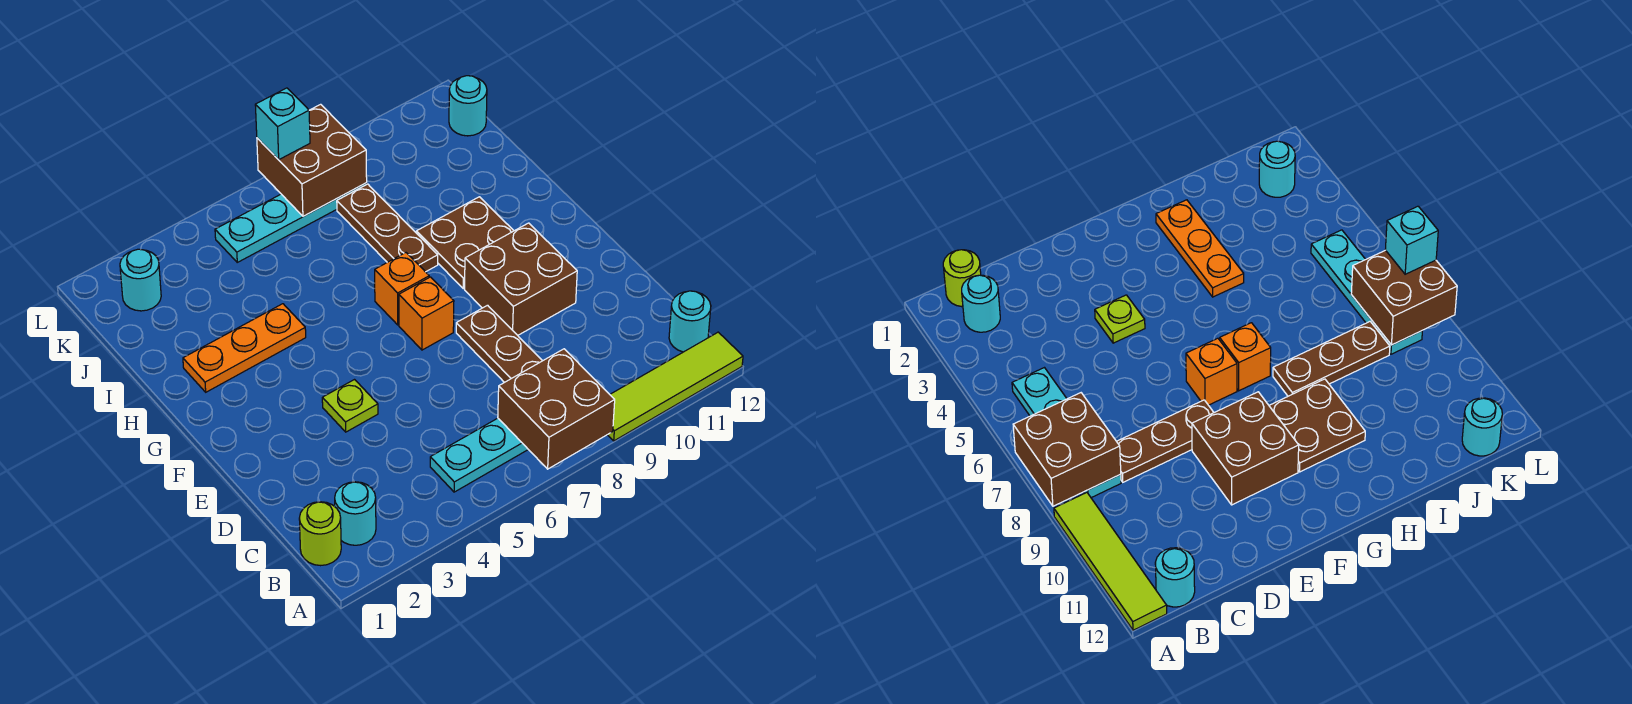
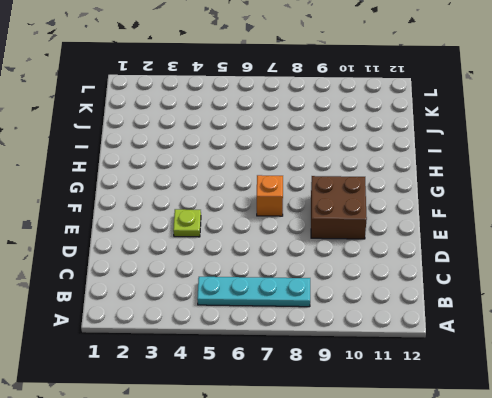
none -> lime 1x4 tile [608,332,743,441]
none -> lime 1x1 round brick [299,502,341,566]
none -> cyan 1x1 round brick [335,482,376,545]

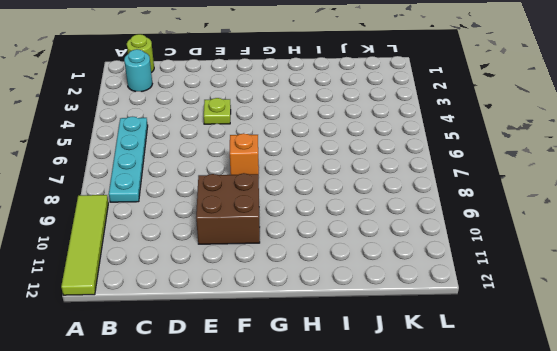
none -> cyan 1x1 round brick [669,291,711,352]
none -> brown 1x3 plate [456,305,542,383]
none -> orange 1x1 brick [375,253,429,325]

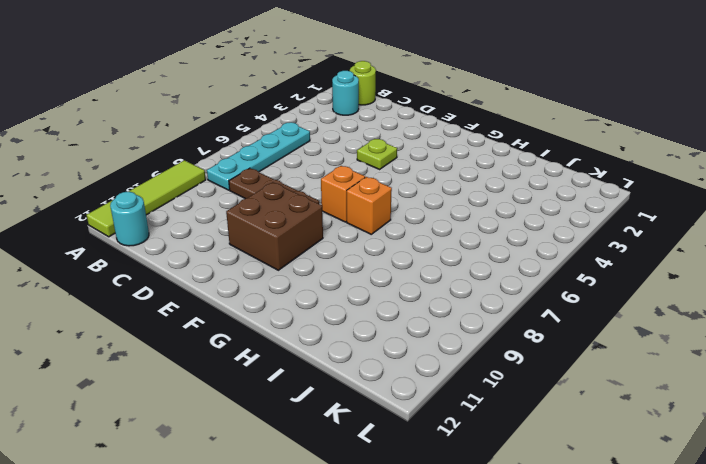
none -> brown 2x2 plate [416,197,514,289]
none -> orange 1x3 plate [183,304,306,392]
none -> brown 1x3 plate [337,184,438,272]

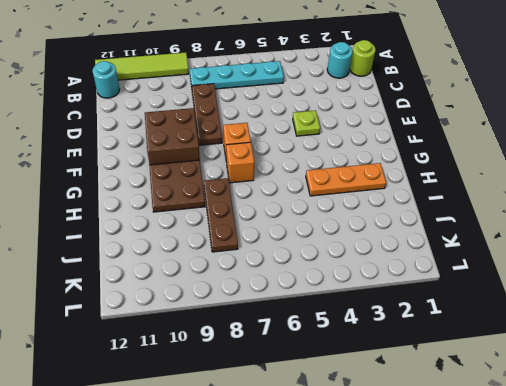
none -> cyan 1x1 round brick [120,249,161,311]
none -> cyan 1x4 plate [215,183,367,262]
none -> cyan 1x1 round brick [449,76,487,136]

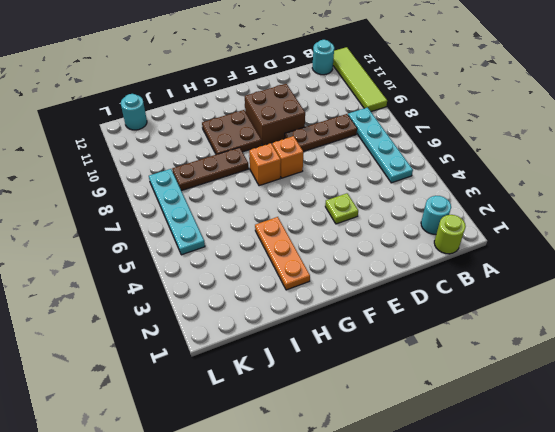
none -> cyan 1x1 round brick [120,249,161,311]
none -> brown 2x2 brick [498,349,615,469]
none -> brown 2x2 brick [257,104,367,216]

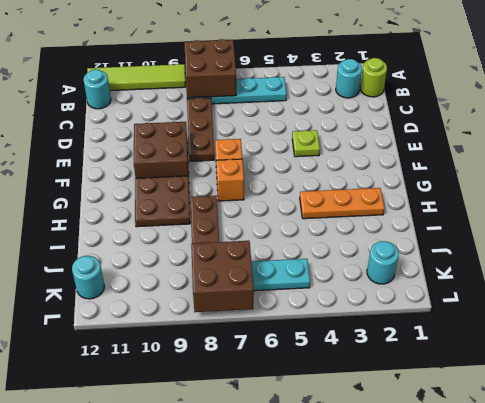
none -> cyan 1x1 brick [255,88,310,160]

